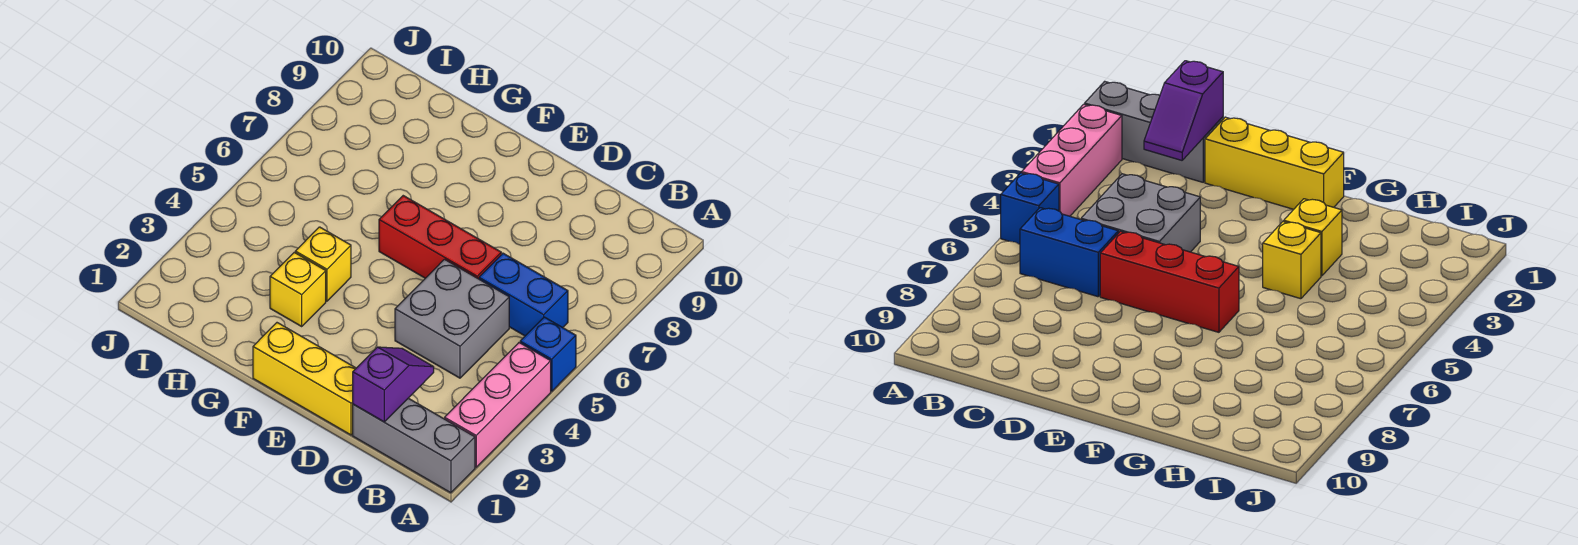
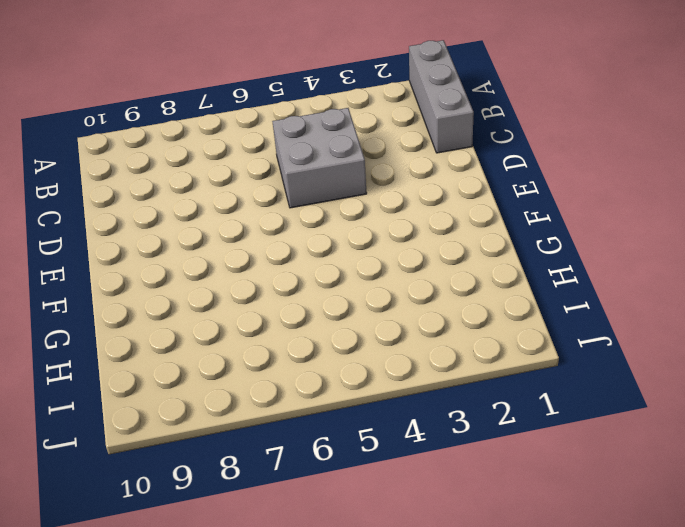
none -> pink 1x3 brick [445,343,551,467]
none -> blue 1x1 brick [520,317,576,391]

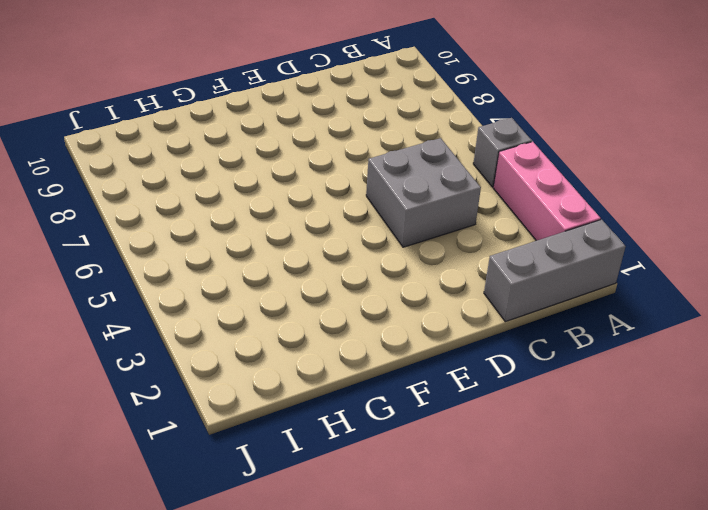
grey 1x1 brick [473,118,532,187] -> blue 1x1 brick [520,317,576,391]
none -> blue 1x2 brick [479,253,568,336]
none -> yellow 1x3 brick [253,323,356,435]

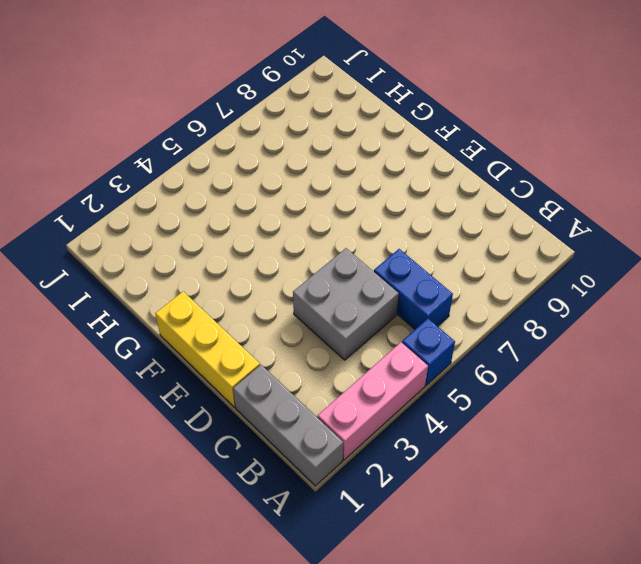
none -> red 1x3 brick [379,196,501,279]
none -> yellow 1x1 brick [270,252,326,326]

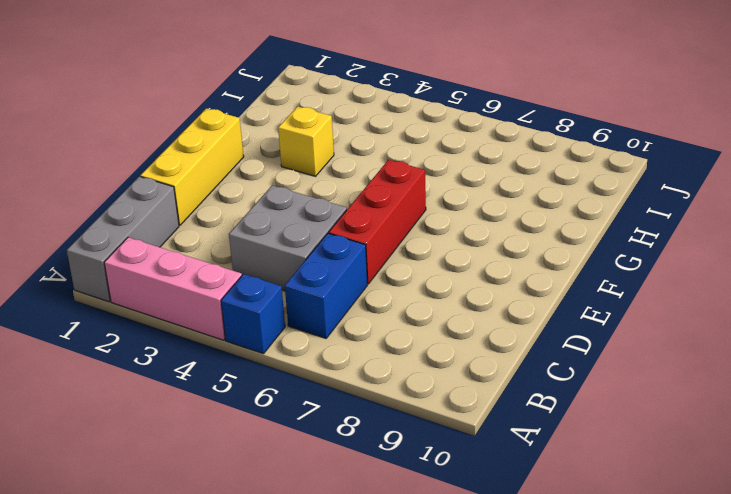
none -> yellow 1x1 brick [295,227,351,301]
none -> purple 1x2 slope [353,347,434,422]

